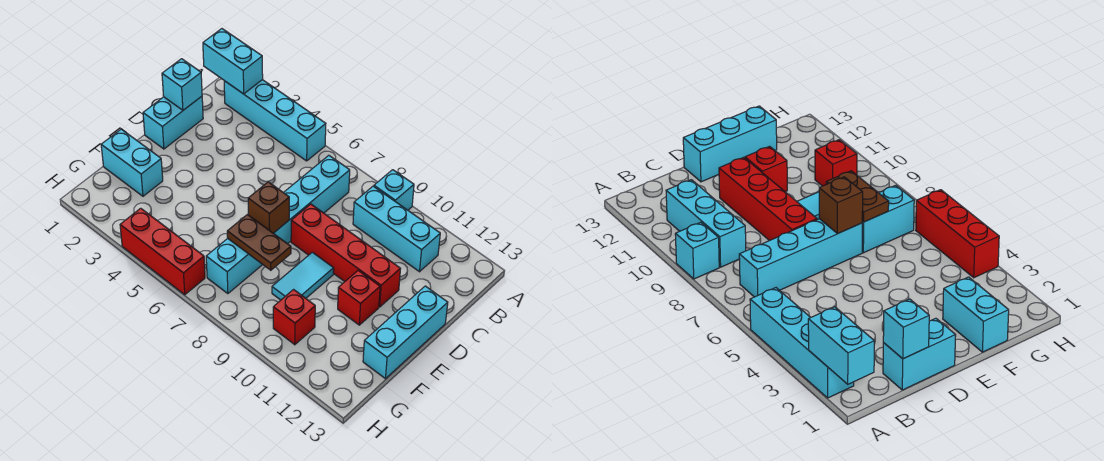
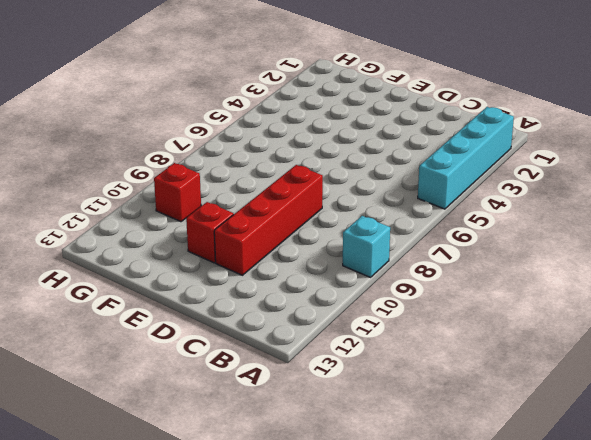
none -> cyan 1x4 brick [274,155,350,244]
none -> cyan 1x3 brick [353,186,440,272]
none -> cyan 1x2 brick [143,96,203,149]

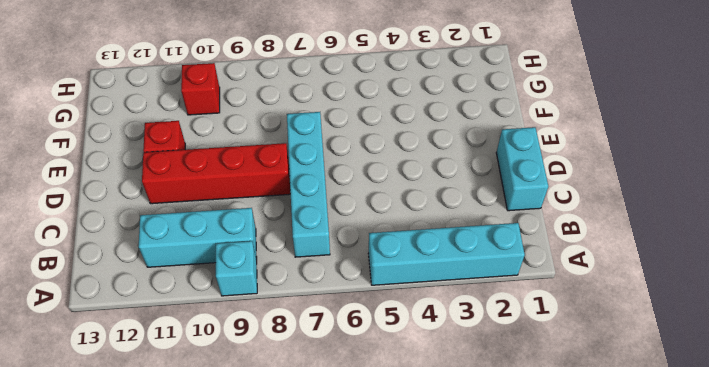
none -> cyan 1x3 brick [363,286,448,379]
none -> cyan 1x2 tile [272,252,334,300]
none -> cyan 1x2 brick [101,129,163,196]

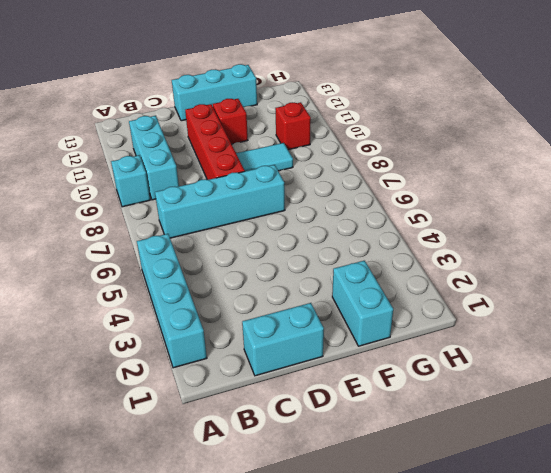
none -> cyan 1x2 brick [206,239,263,294]
none -> red 1x3 brick [120,208,205,295]
none -> cyan 1x2 brick [203,29,263,94]

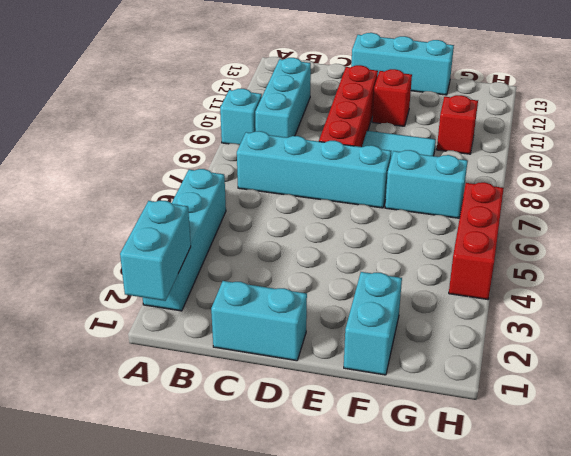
none -> cyan 1x1 brick [162,59,202,110]
none -> brown 1x1 brick [248,182,289,233]
none -> brown 1x2 plate [227,215,291,270]

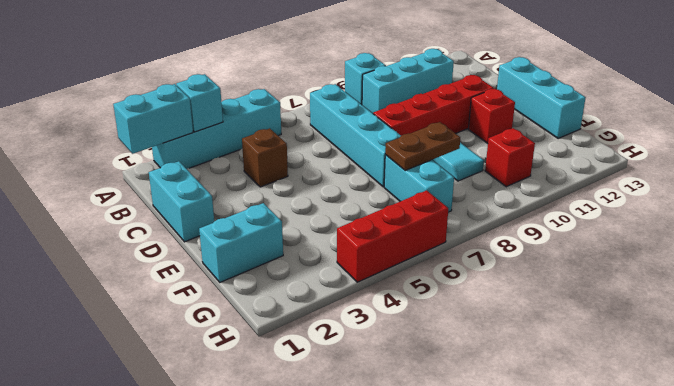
cyan 1x1 brick [176,74,223,132] -> cyan 1x1 brick moved to [162,59,202,110]
brown 1x1 brick [242,128,288,187] -> brown 1x1 brick moved to [248,182,289,233]

